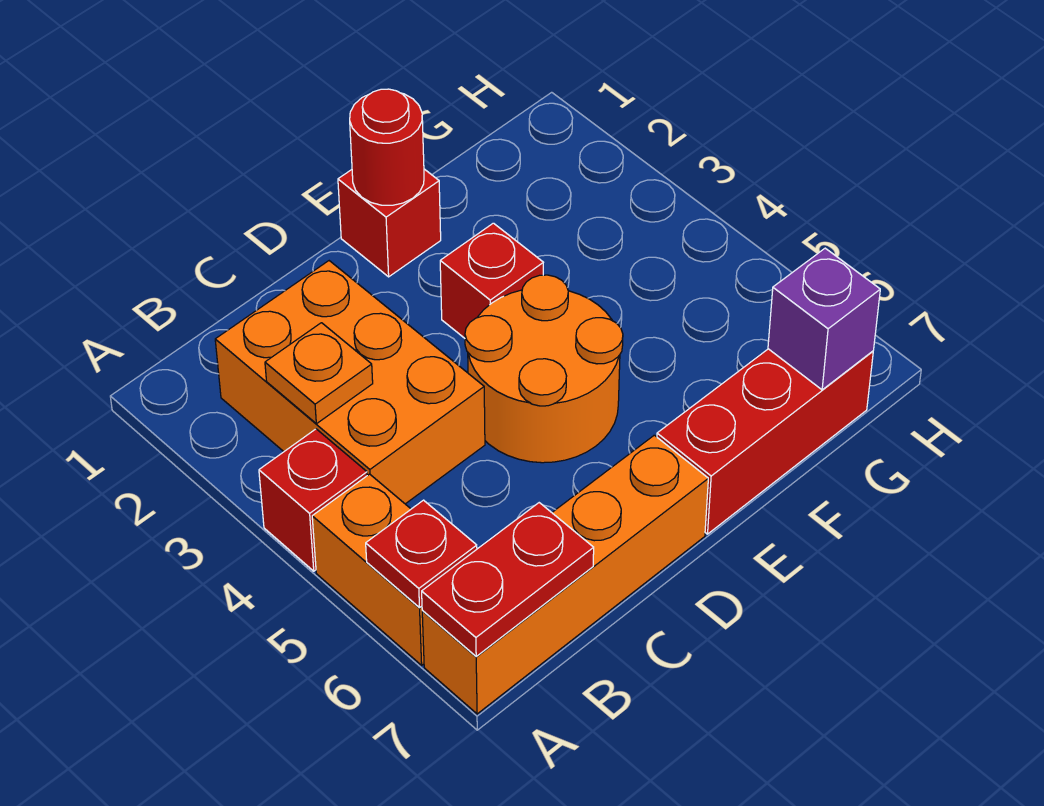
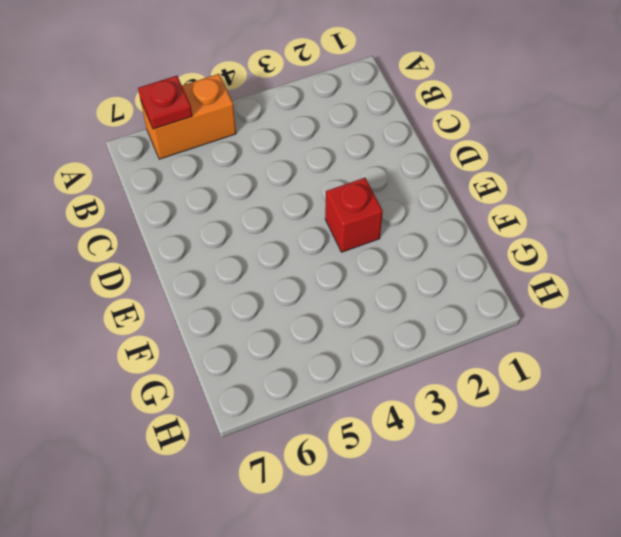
none -> red 1x1 brick [259,429,367,571]
none -> orange 1x4 brick [422,435,708,714]
none -> orange 2x3 brick [215,261,485,504]

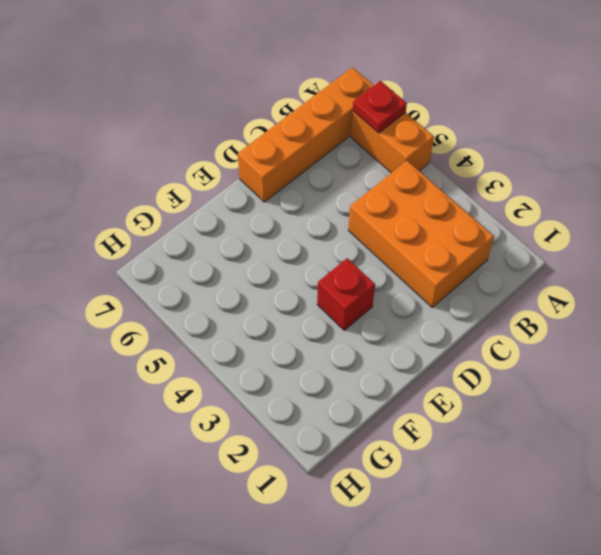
none -> red 1x1 brick [259,429,367,571]
none -> orange 2x2 round brick [465,275,623,463]
none -> red 1x1 brick [338,169,441,277]

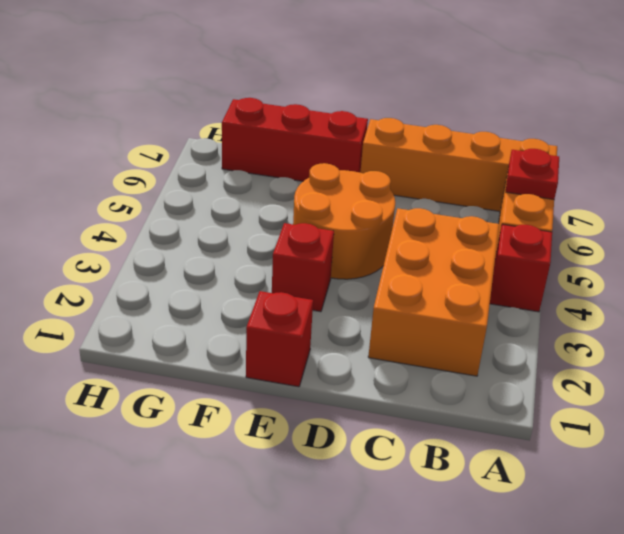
none -> red 1x2 plate [422,503,594,656]
none -> orange 1x1 plate [265,323,373,424]
none -> red 1x1 round brick [350,89,424,205]

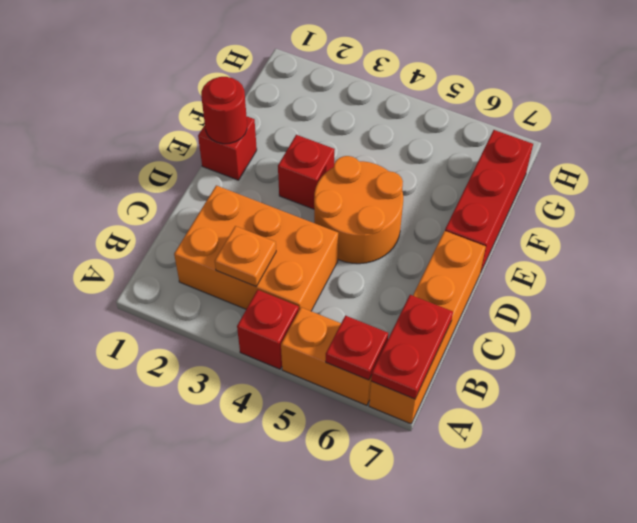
none -> purple 1x1 brick [768,248,880,390]

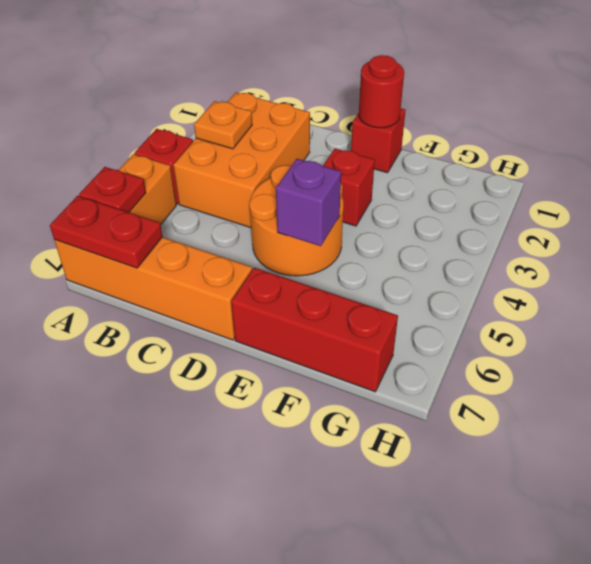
purple 1x1 brick [276,159,341,246] -> purple 1x1 brick moved to [768,248,880,390]

